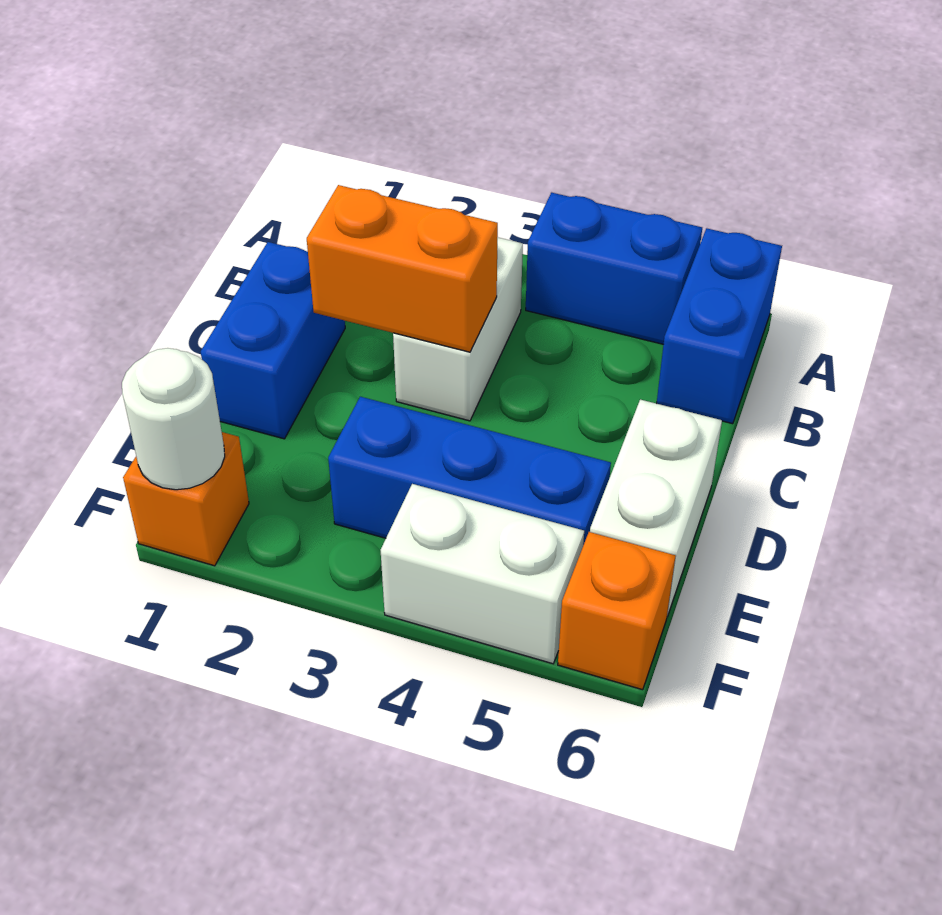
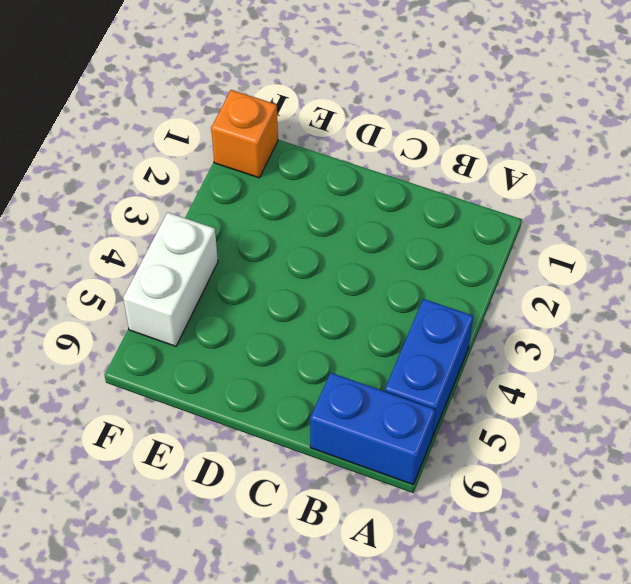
none -> white 1x2 brick [393,237,523,421]
none -> blue 1x2 brick [201,242,345,439]

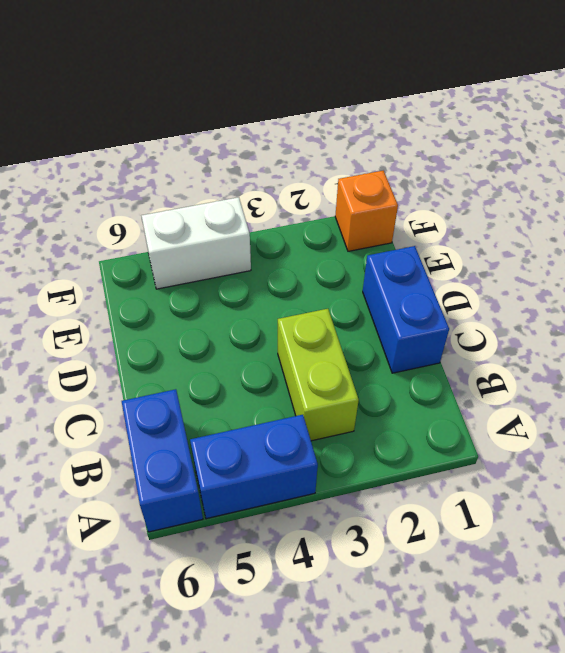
lime 1x2 brick [278,309,359,441] -> white 1x2 brick [393,237,523,421]
none -> white 1x2 brick [590,400,722,617]
none -> blue 1x3 brick [328,397,611,545]

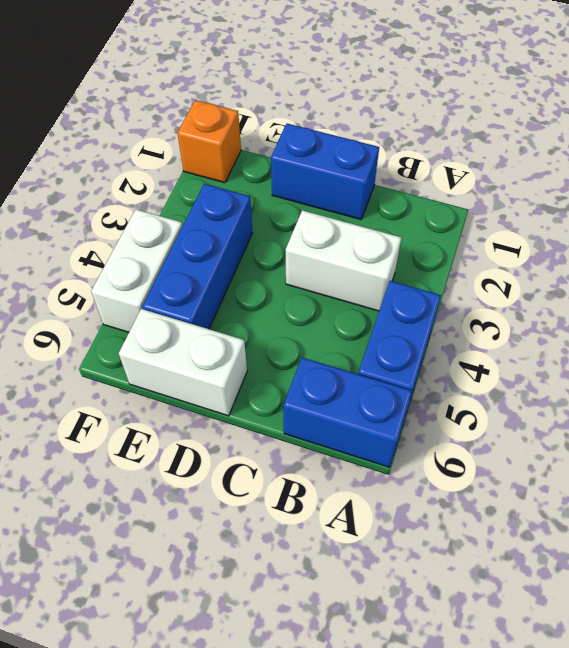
none -> orange 1x1 brick [558,532,675,690]
none -> orange 1x2 brick [307,185,498,352]

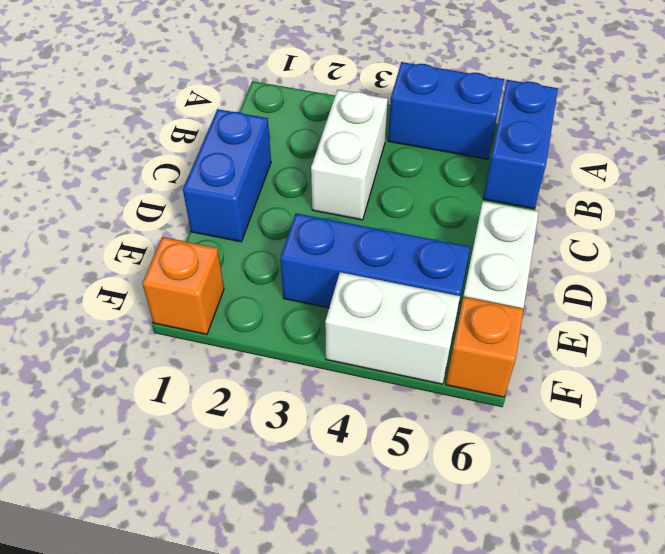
none -> orange 1x2 brick [307,185,498,352]
none -> white 1x1 round brick [122,348,225,490]

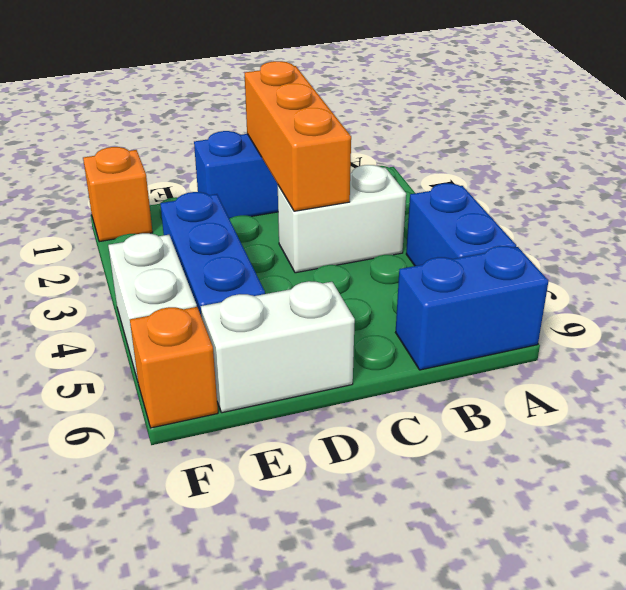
orange 1x3 brick [245,61,351,211] -> orange 1x2 brick [307,185,498,352]
none -> white 1x1 round brick [122,348,225,490]

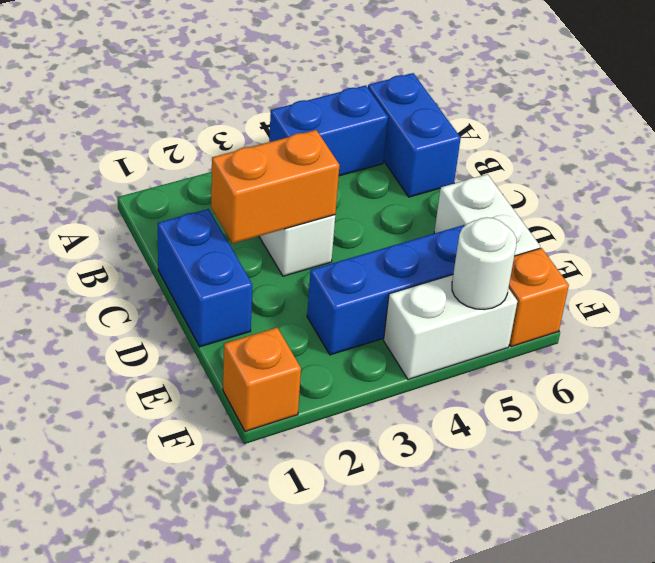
white 1x1 round brick [452,218,516,310] -> white 1x1 round brick moved to [122,348,225,490]

